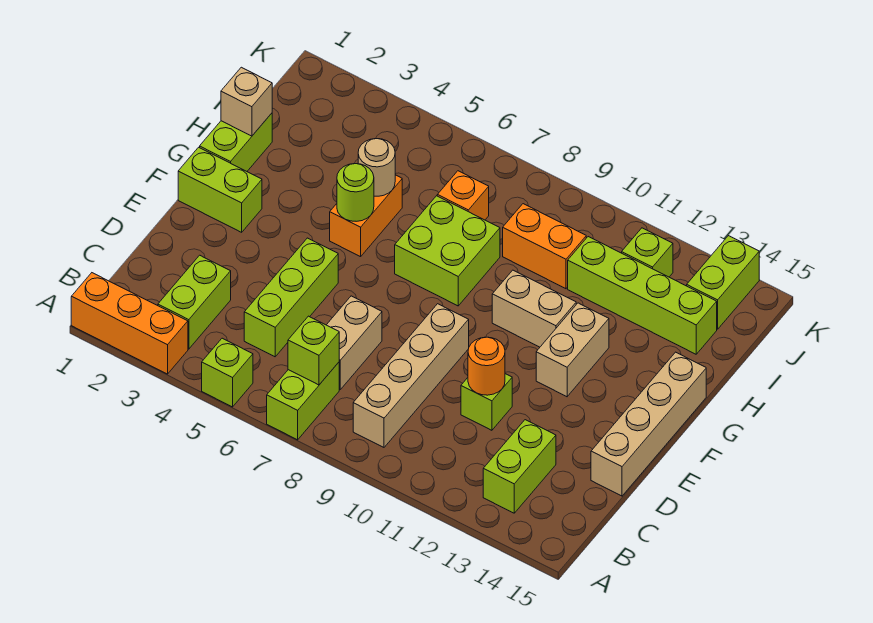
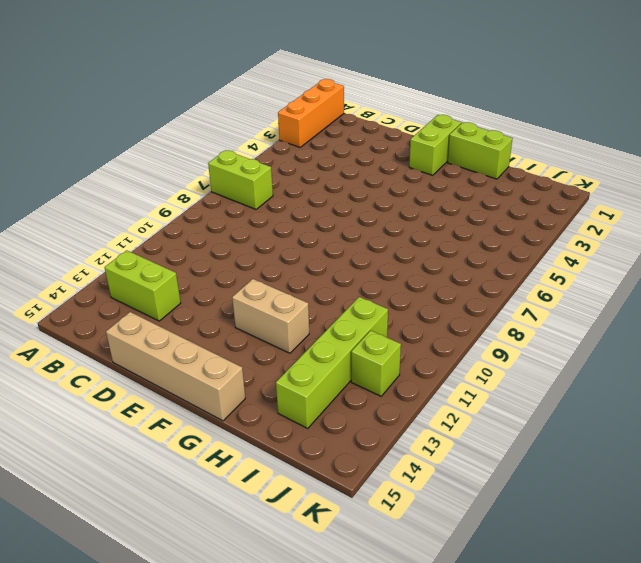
none -> lime 1x1 brick [202,338,253,407]
none -> lime 1x2 brick [158,255,231,349]
none -> tan 1x4 brick [353,304,469,447]

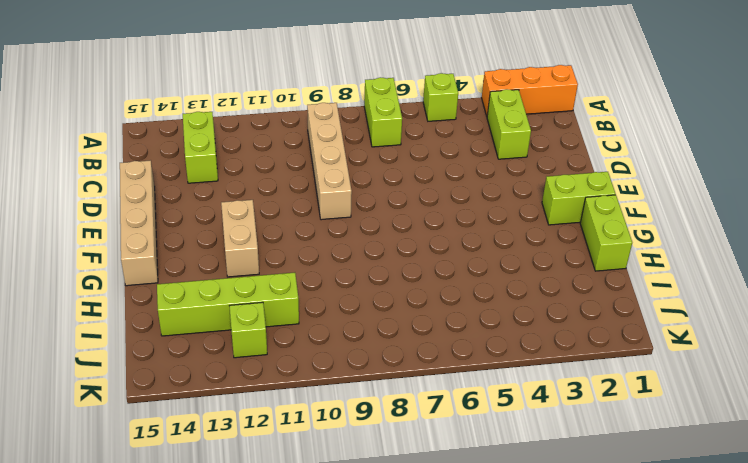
none -> lime 1x3 brick [244,238,338,357]
none -> tan 1x2 brick [327,296,382,389]
none -> lime 1x1 brick [461,374,512,430]

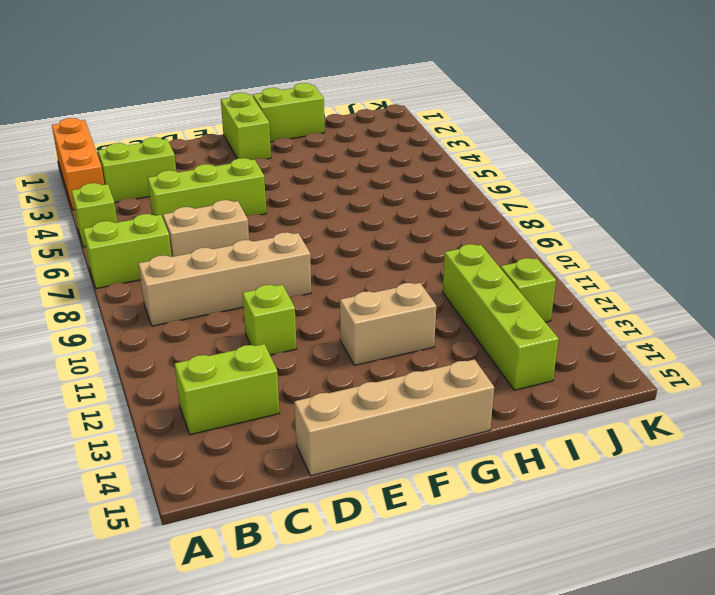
none -> orange 1x2 brick [330,175,402,257]
none -> lime 2x2 brick [395,196,500,306]
none -> tan 1x2 brick [492,270,576,347]

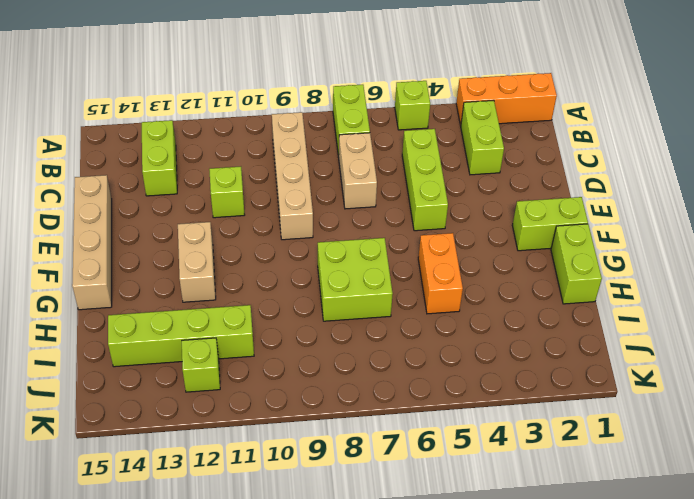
none -> tan 1x2 brick [492,270,576,347]
none -> orange 1x1 brick [437,171,489,220]
none -> orange 1x2 brick [503,204,586,289]

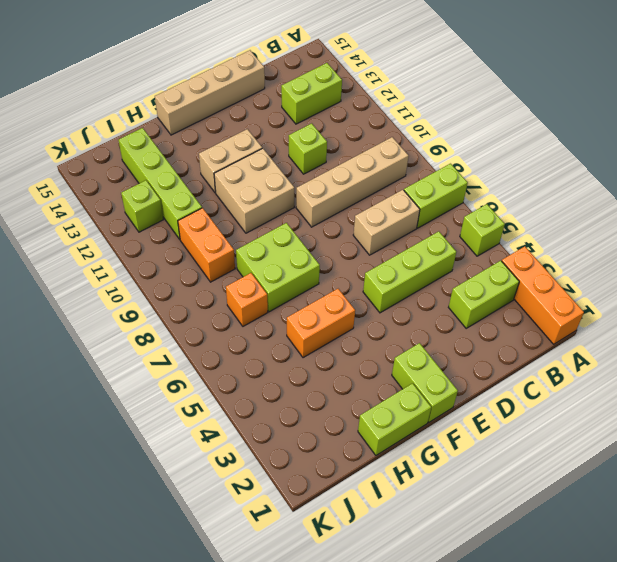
tan 2x2 brick [214,148,294,233] -> tan 1x2 brick [492,270,576,347]
none -> lime 1x2 brick [687,236,759,329]
none -> lime 1x1 brick [288,316,339,385]
none -> orange 1x1 round brick [468,337,505,395]

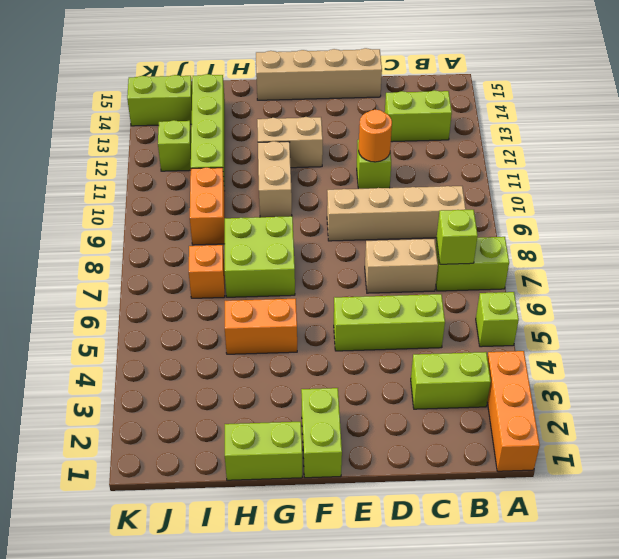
none -> lime 1x1 round brick [337,164,374,221]
none -> tan 1x1 brick [221,67,272,136]
none -> tan 1x1 round brick [358,139,395,196]

